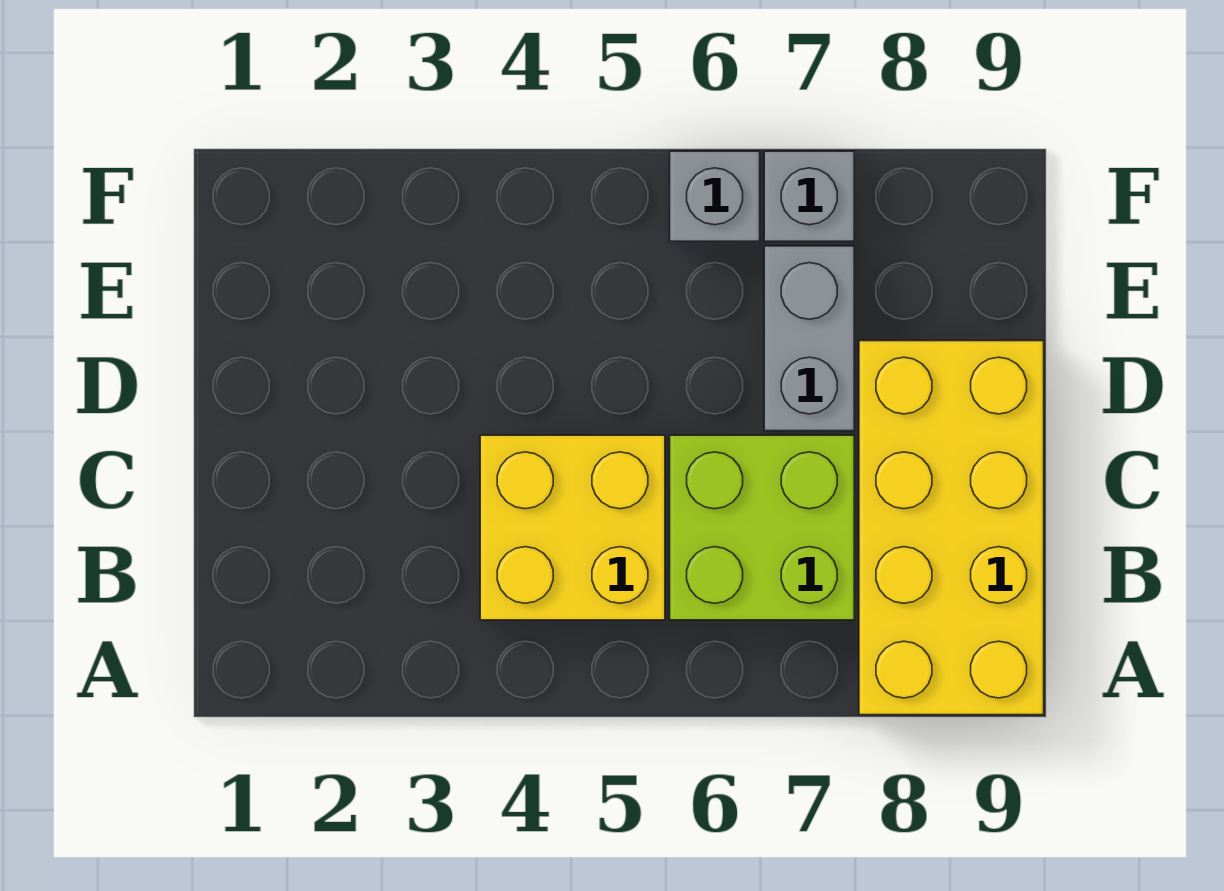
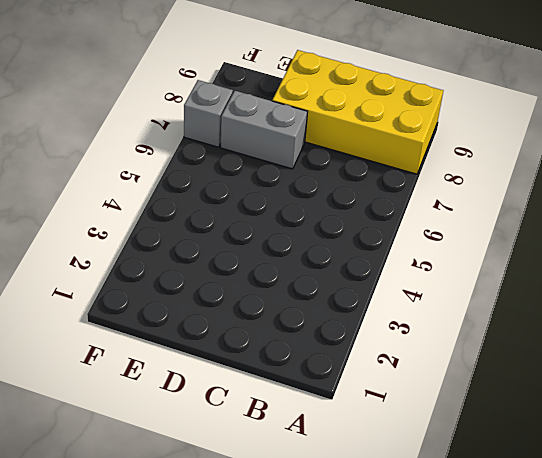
none -> yellow 2x2 brick [480,435,665,620]
none -> lime 2x2 brick [670,435,854,620]

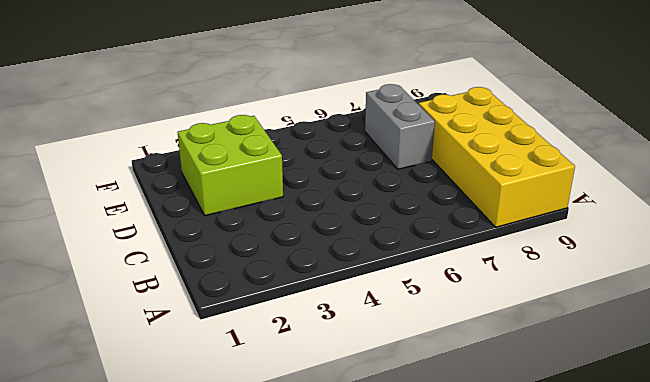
lime 2x2 brick [178,115,283,216] -> lime 2x2 brick moved to [670,435,854,620]
none -> yellow 2x2 brick [480,435,665,620]
none -> grey 1x1 brick [670,151,760,241]

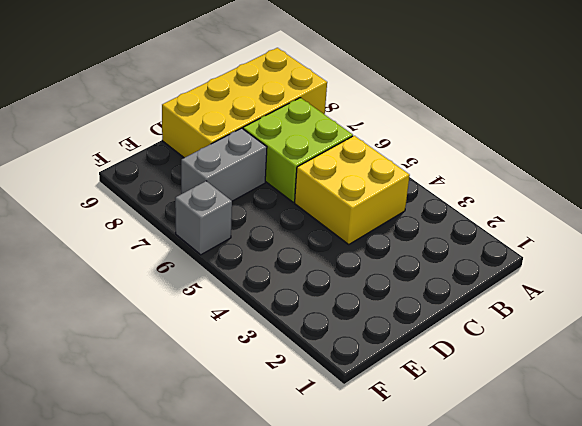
none -> grey 1x1 brick [764,151,854,241]

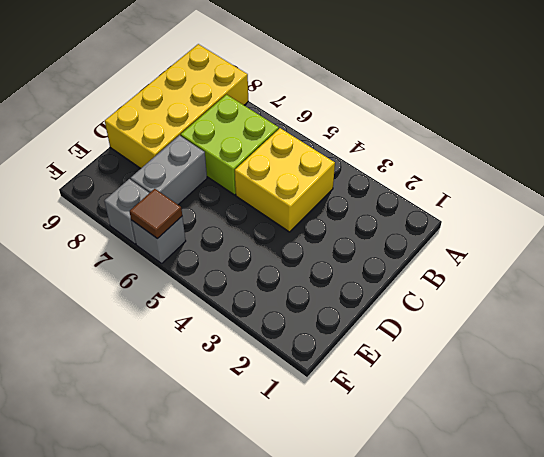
brown 1x1 tile [129,189,182,239] -> none

